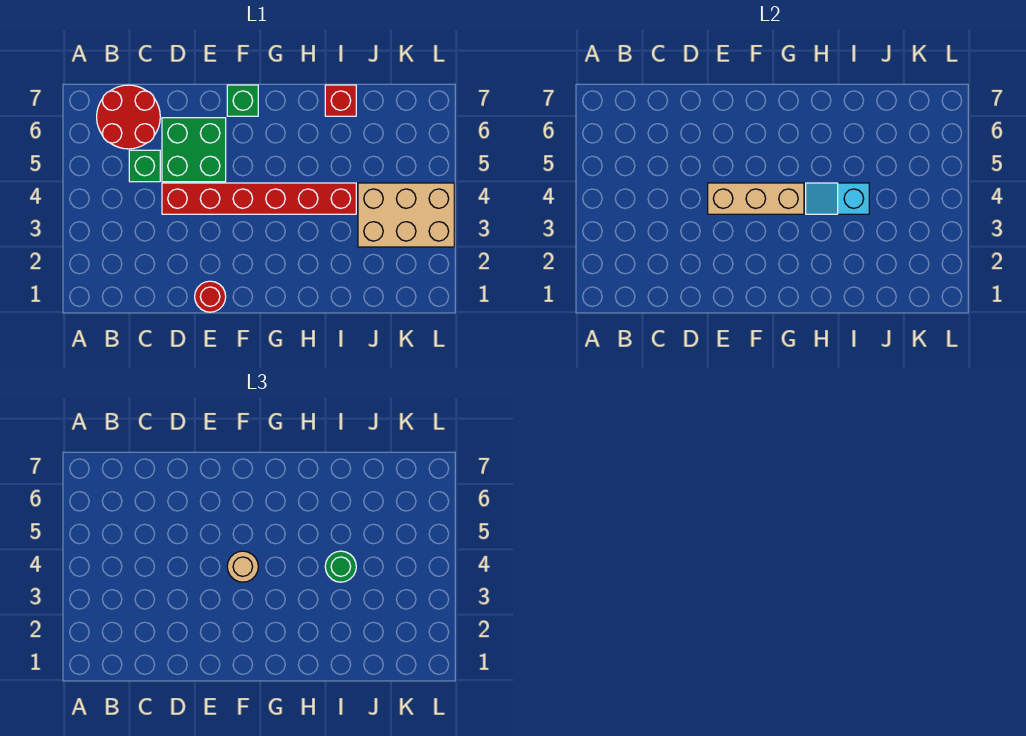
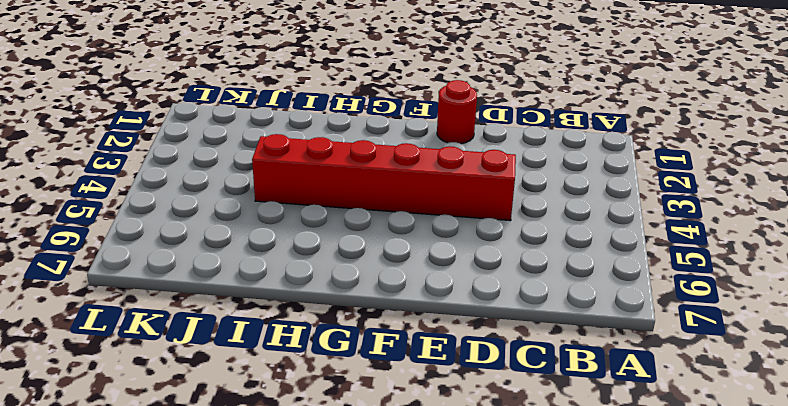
none -> red 2x2 round brick [97,85,160,149]
none -> green 1x1 brick [129,150,160,182]
none -> green 2x2 brick [162,118,226,182]

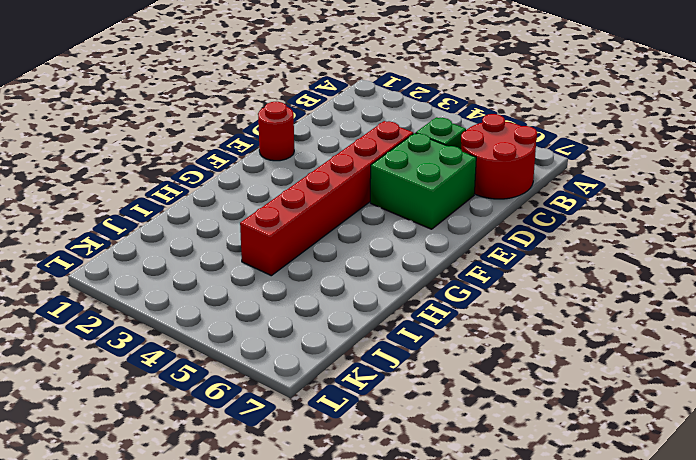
none -> green 1x1 brick [227,85,258,116]
none -> red 1x1 brick [325,85,356,116]
none -> tan 2x3 brick [358,183,454,247]

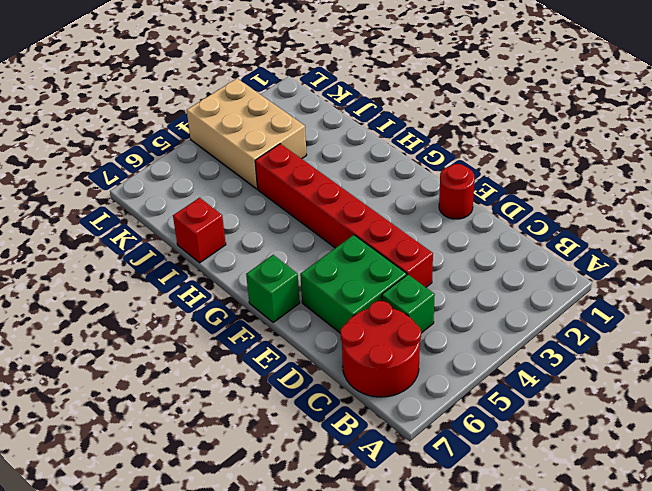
none -> tan 1x3 brick [708,183,804,214]
none -> cyan 1x2 slope [806,183,869,214]
none -> tan 1x1 round brick [227,551,258,582]

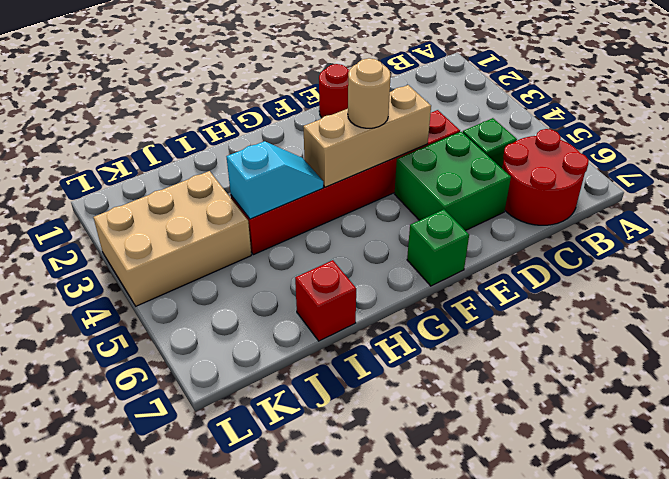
none -> green 1x1 round brick [325,551,356,582]

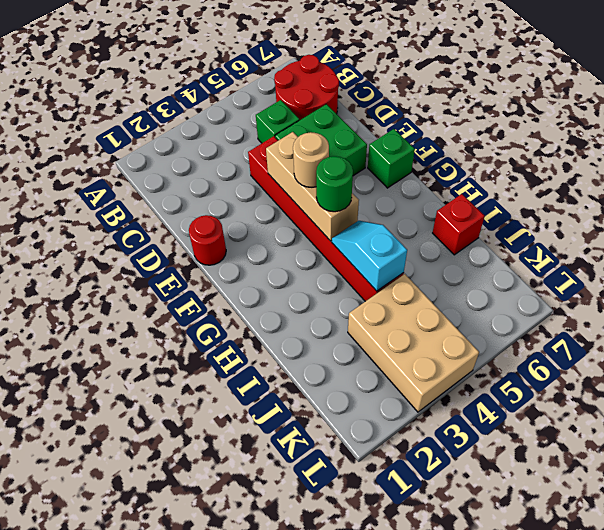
green 1x1 round brick [316,156,353,212] -> green 1x1 round brick moved to [325,551,356,582]

